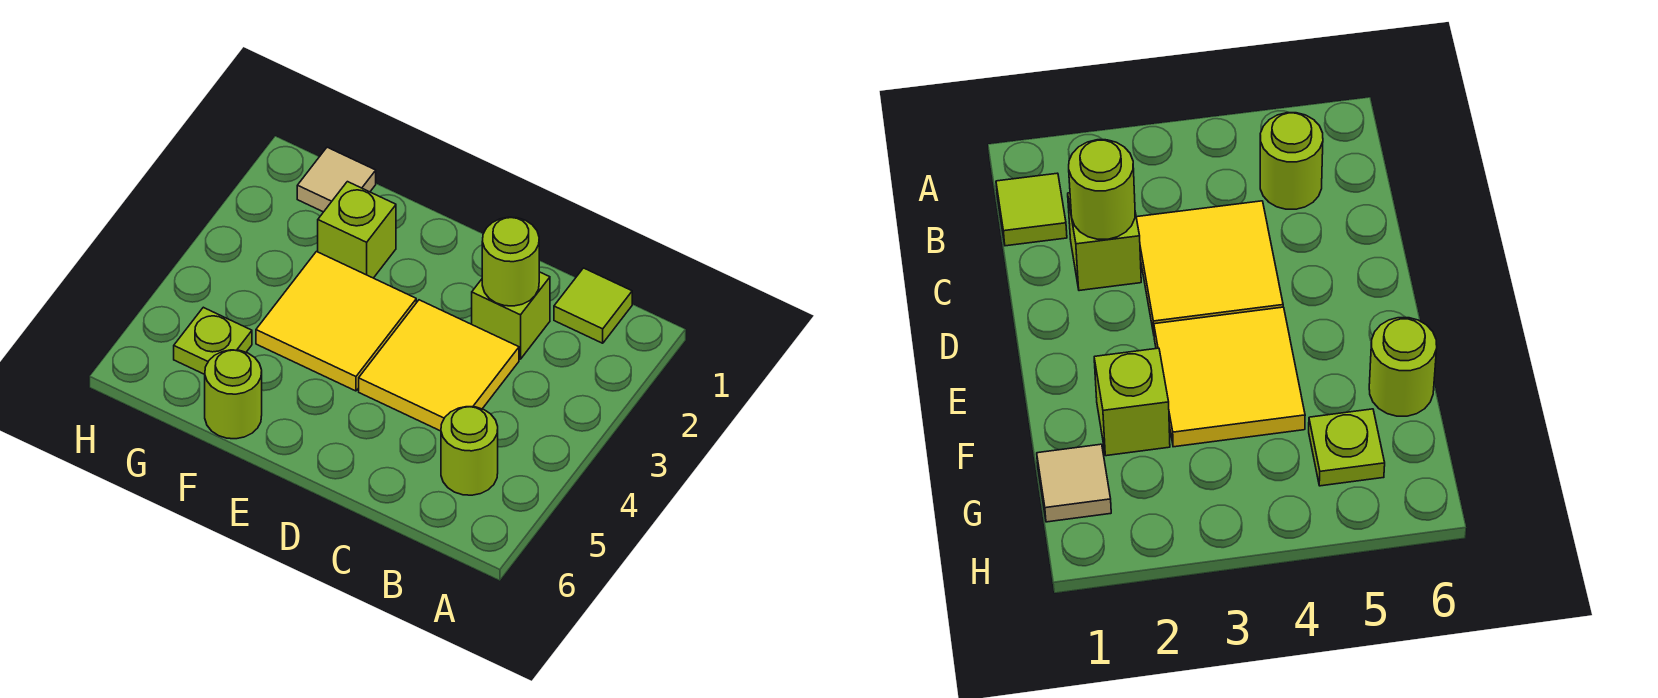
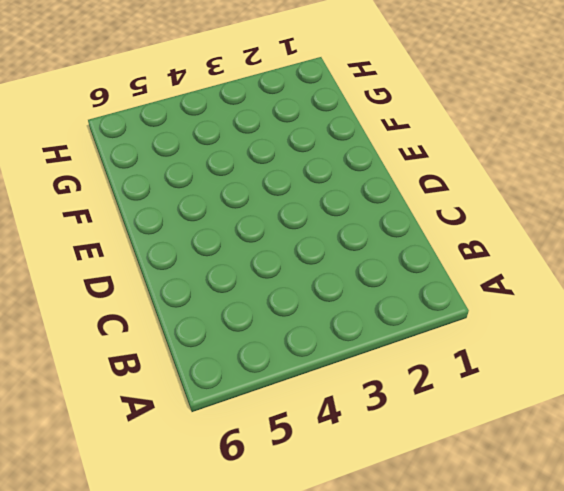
none -> lime 1x1 tile [554,268,632,343]
none -> lime 1x1 round brick [441,407,498,495]

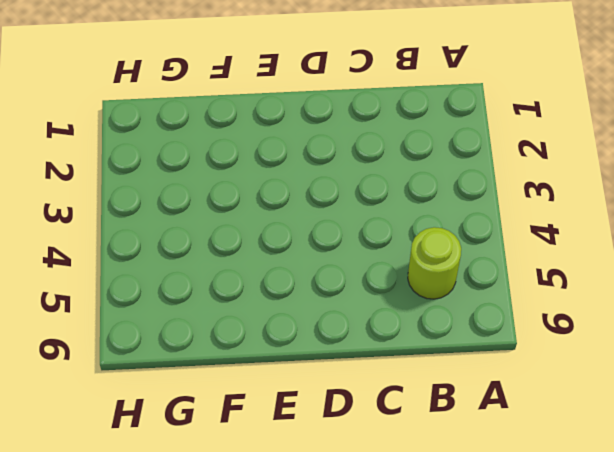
none -> lime 1x1 tile [554,268,632,343]
none -> lime 1x1 brick [472,272,550,359]

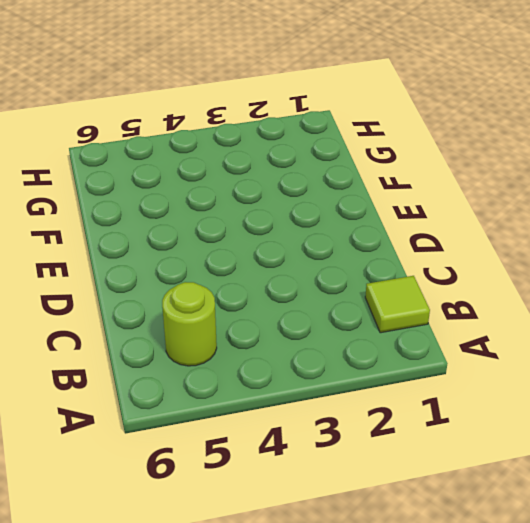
none -> lime 1x1 brick [472,272,550,359]
none -> yellow 2x2 tile [359,300,519,431]

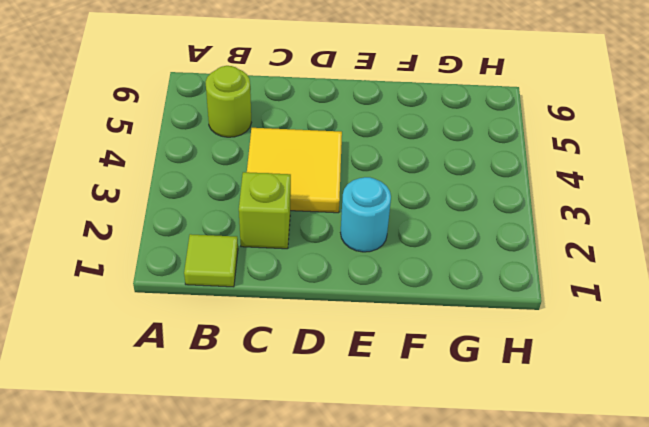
cyan 1x1 round brick [341,177,391,252] -> none
none -> yellow 2x2 tile [256,252,416,391]
none -> lime 1x1 brick [318,182,396,278]

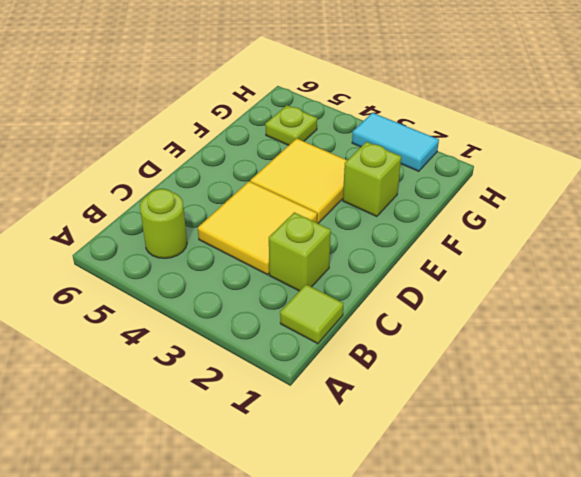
cyan 1x2 tile [352,113,439,171] -> none
none -> lime 1x1 round brick [205,350,262,439]
none -> tan 1x1 tile [297,147,376,212]

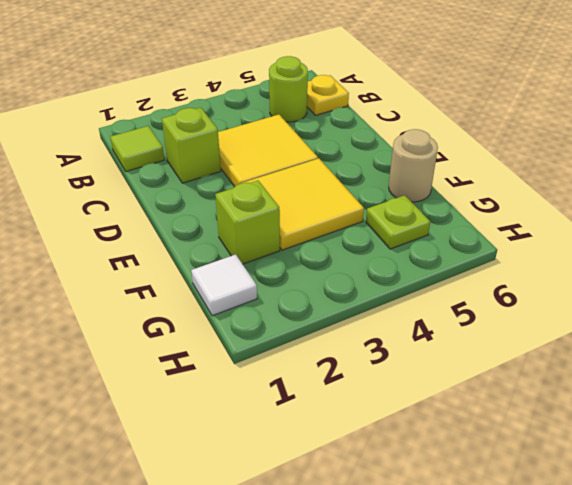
yellow 1x1 plate [307,75,349,115] -> none
tan 1x1 round brick [389,129,438,202] -> lime 1x1 round brick [205,350,262,439]
white 1x1 tile [191,254,257,316] -> tan 1x1 tile [297,147,376,212]
none -> lime 1x1 round brick [482,217,539,306]

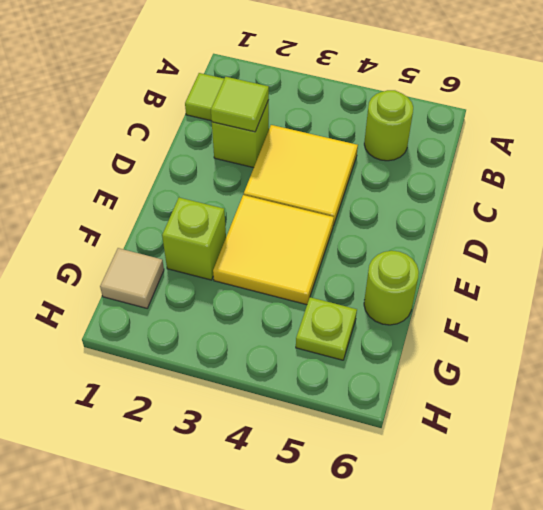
lime 1x1 tile [211,77,269,132] -> lime 1x1 round brick [482,217,539,306]

